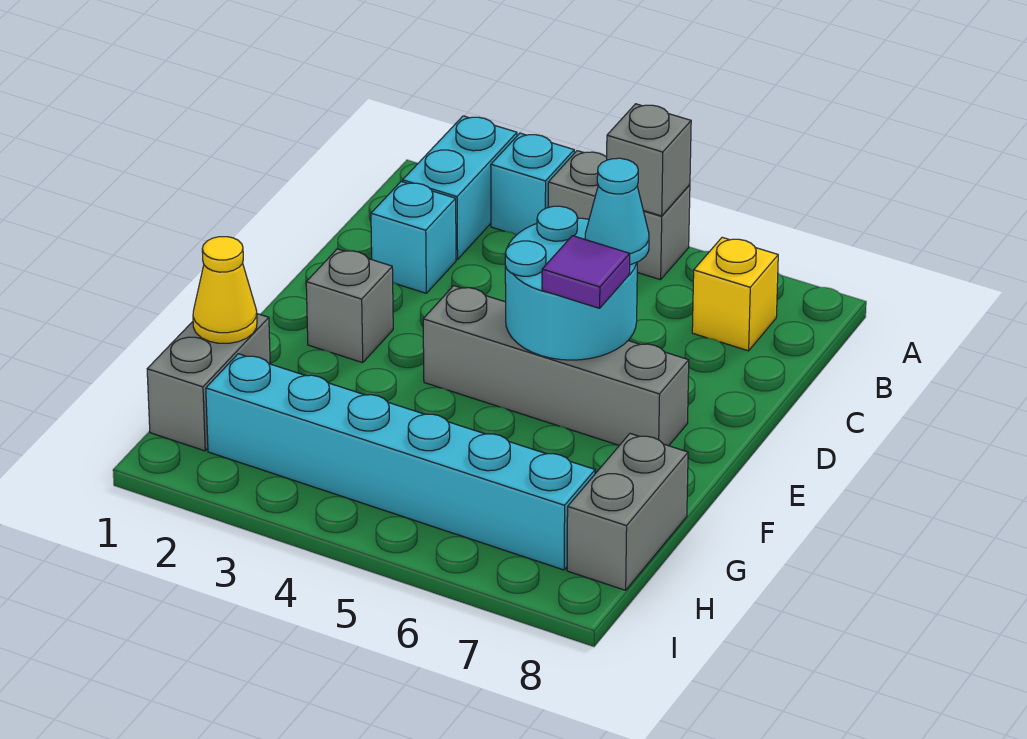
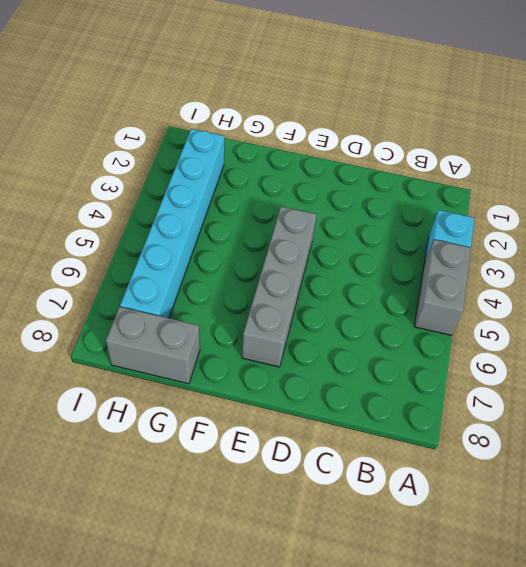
none -> cyan 1x2 brick [403,116,517,259]
none -> yellow 1x1 brick [692,237,778,351]
none -> cyan 1x1 brick [371,182,456,293]

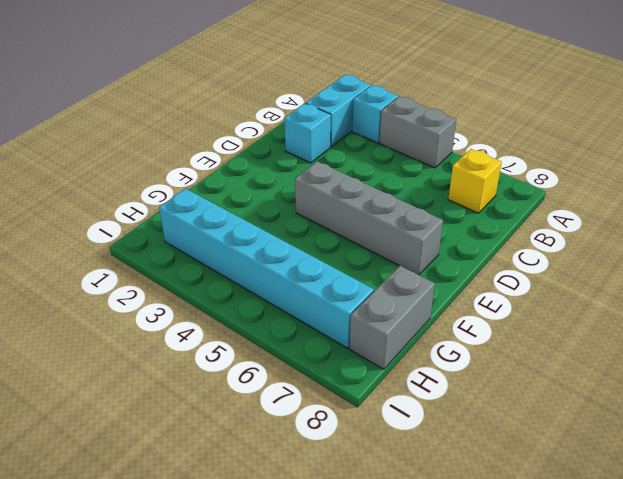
none -> grey 1x1 brick [306,249,393,363]
none -> grey 1x2 brick [147,314,270,451]
none -> grey 1x1 brick [607,104,691,216]

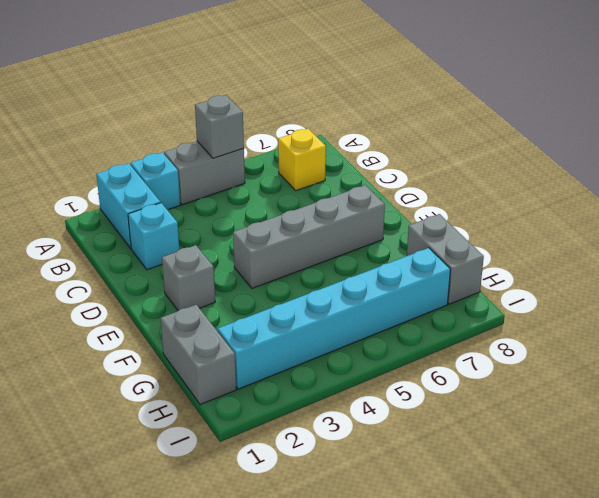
none -> cyan 2x2 round brick [505,206,637,360]
none -> yellow 1x1 cone [193,237,257,343]
none -> cyan 1x1 cone [585,158,649,265]

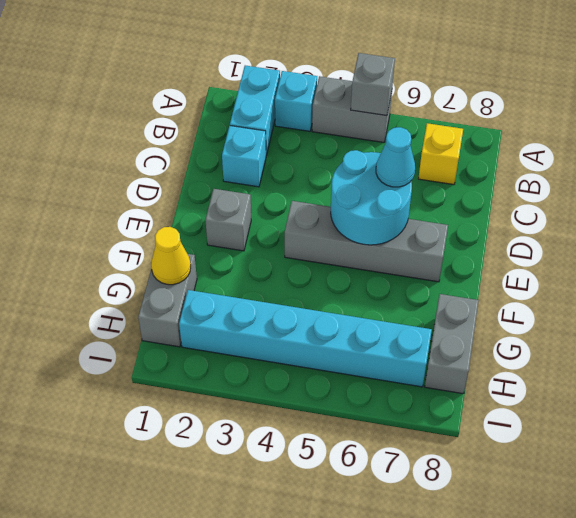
none -> purple 1x1 tile [542,236,630,308]

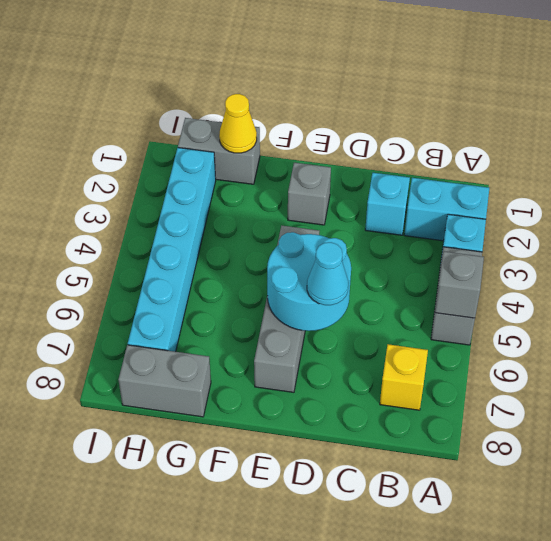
none -> purple 1x1 tile [542,236,630,308]

